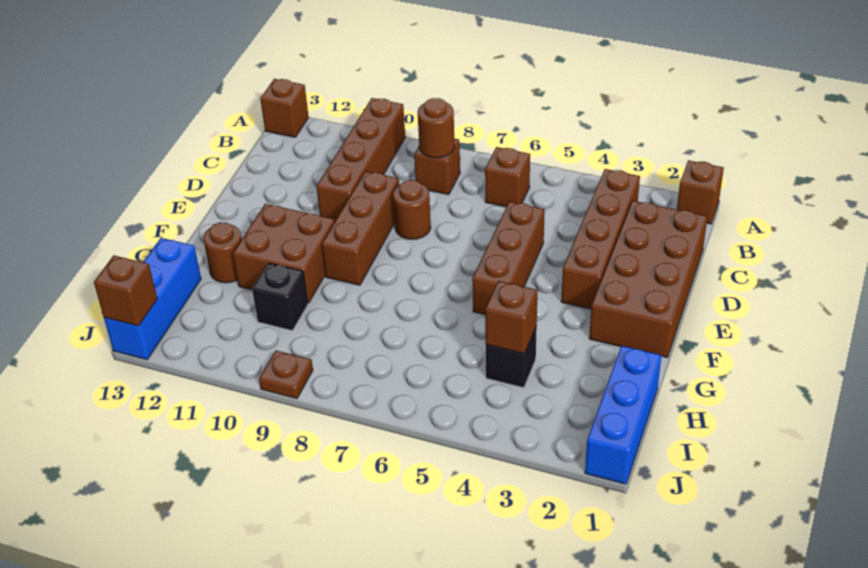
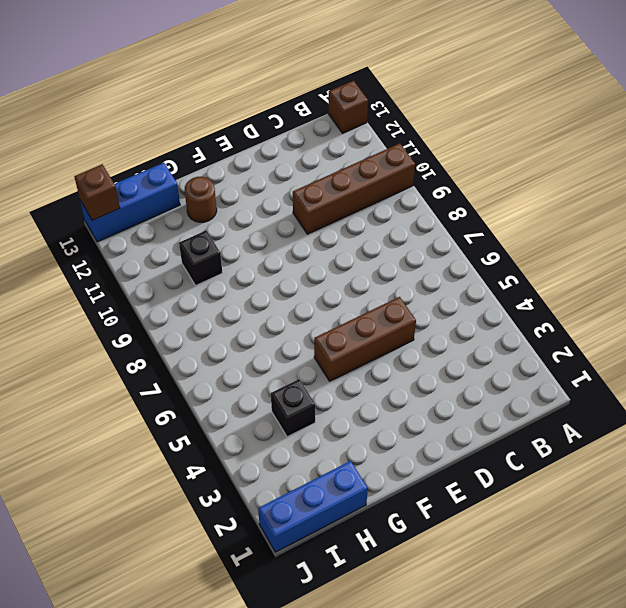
none -> brown 1x1 brick [677,160,724,224]
none -> brown 1x4 brick [561,169,640,309]
none -> brown 1x1 brick [485,147,530,207]

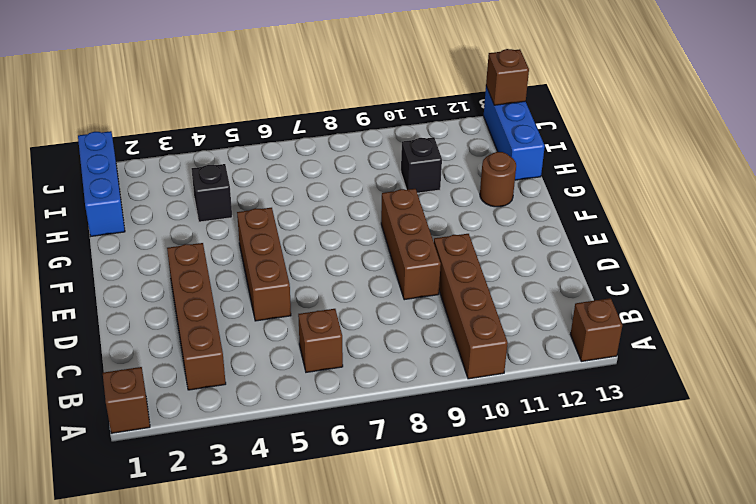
none -> brown 1x1 brick [414,139,460,195]
none -> brown 2x4 brick [589,201,708,358]
none -> brown 1x1 round brick [393,180,431,239]

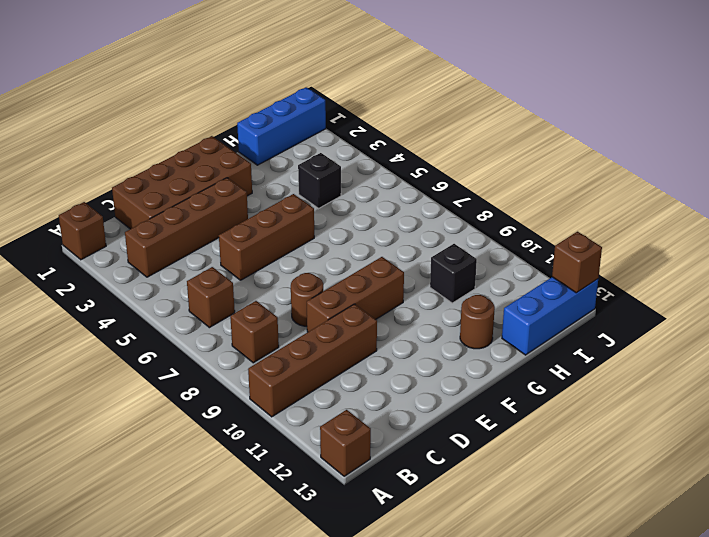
none -> brown 2x2 brick [233,204,335,303]
none -> brown 1x1 plate [259,350,313,399]
none -> brown 1x1 round brick [418,98,455,158]

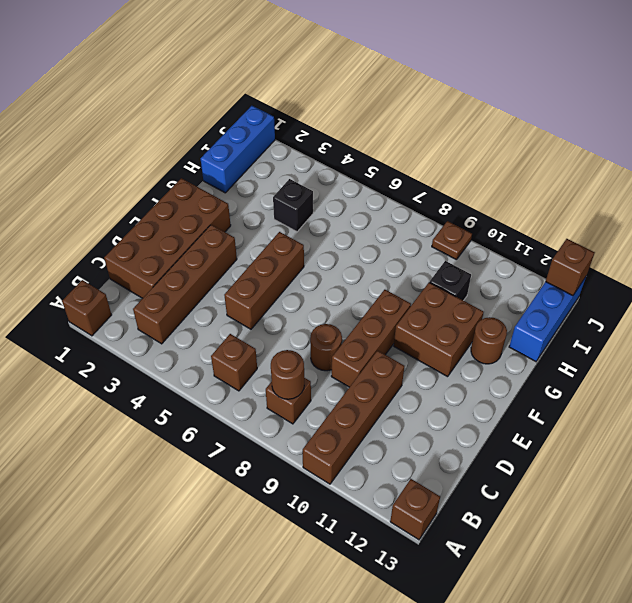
none -> brown 1x1 brick [485,281,538,354]

